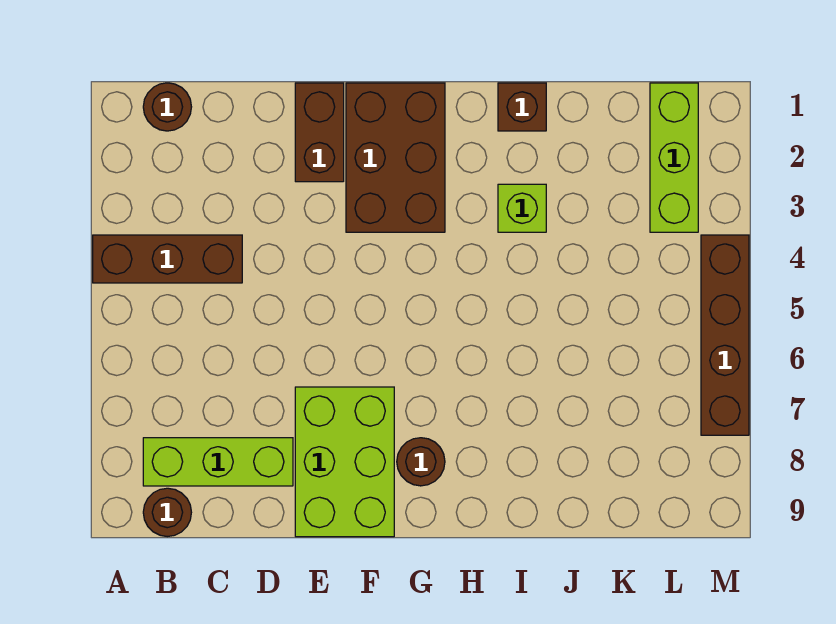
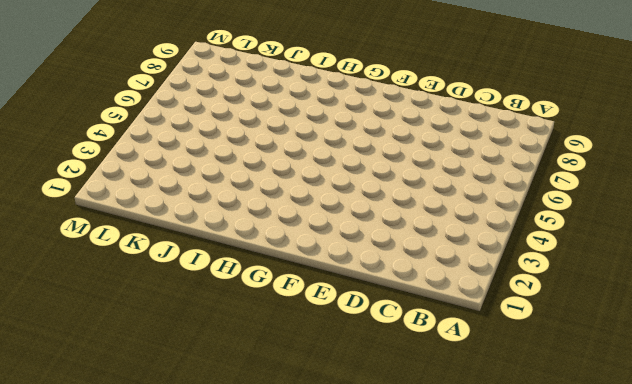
none -> brown 1x3 brick [93,235,242,283]
none -> brown 1x1 round brick [143,83,191,131]
none -> lime 1x3 brick [143,438,293,486]

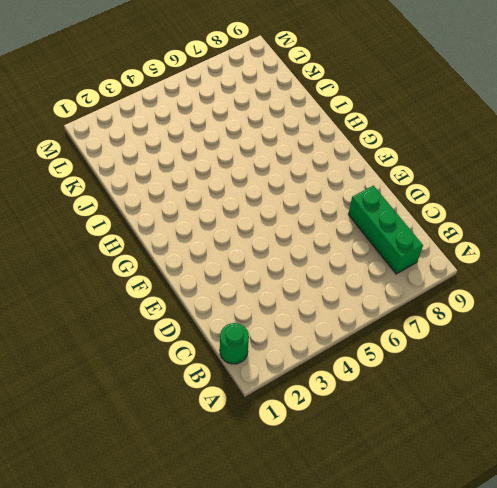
green 1x1 round brick [220,323,249,364] -> brown 1x1 round brick [143,83,191,131]
green 1x3 brick [348,185,423,274] -> lime 1x3 brick [143,438,293,486]
none -> brown 1x3 brick [93,235,242,283]
none -> brown 1x1 round brick [143,488,191,537]
none -> brown 1x2 brick [295,83,344,182]

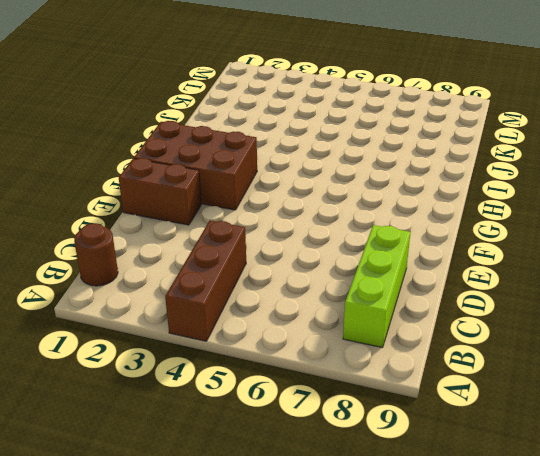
none -> brown 1x1 round brick [143,488,191,537]
none -> lime 2x3 brick [295,387,394,537]
none -> brown 1x1 round brick [397,438,445,486]

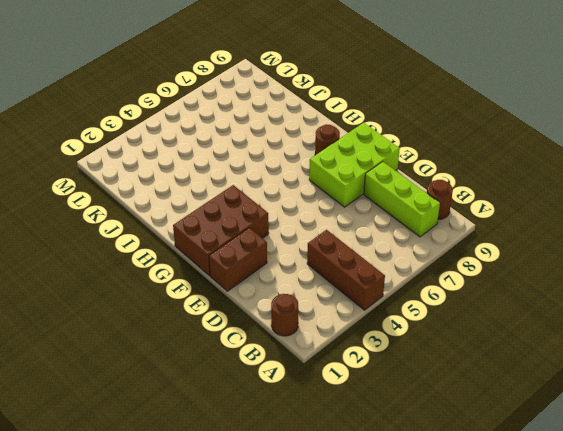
none -> brown 1x1 brick [498,83,546,131]
none -> lime 1x1 brick [498,184,546,232]
none -> lime 1x3 brick [650,83,698,232]

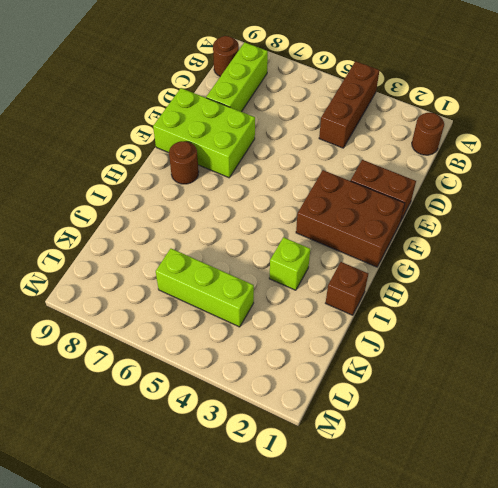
lime 1x3 brick [156,249,254,327] -> lime 1x3 brick moved to [650,83,698,232]
none -> brown 1x4 brick [701,235,749,435]

